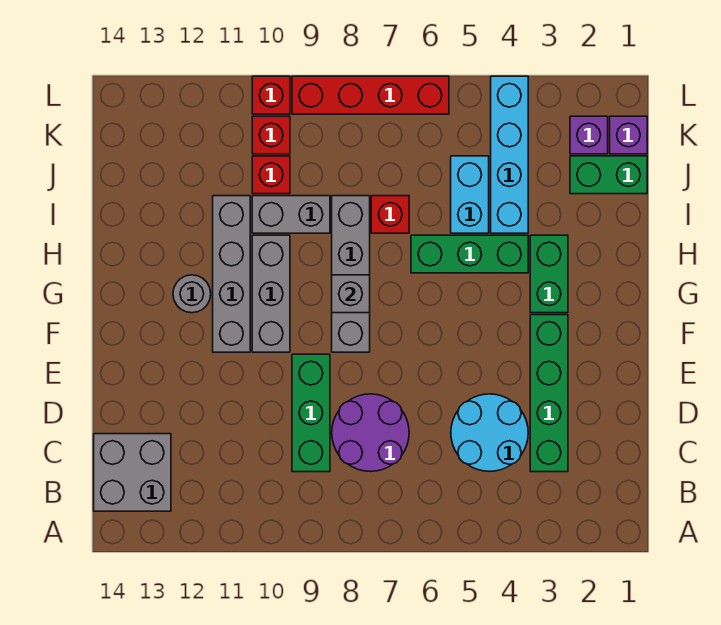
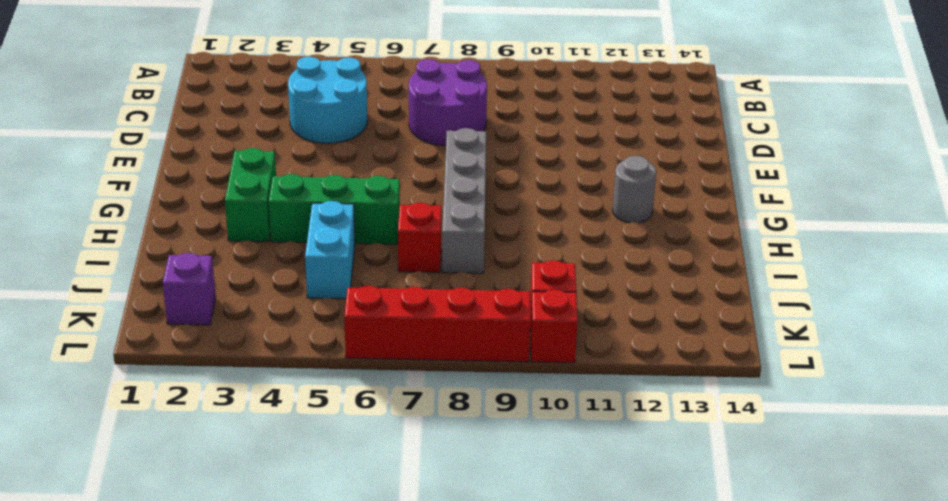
none -> grey 2x2 brick [94,434,171,511]
none -> green 1x4 brick [530,315,568,472]
none -> green 1x3 brick [292,354,330,472]

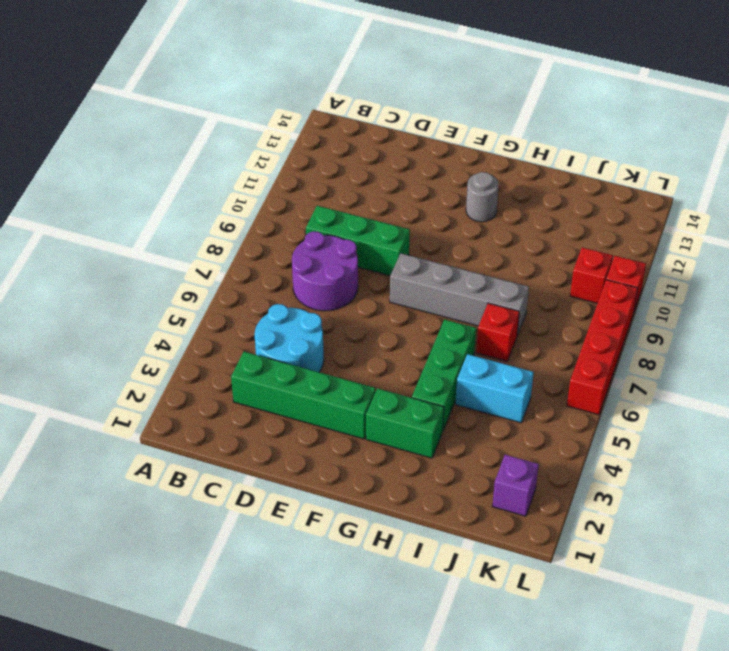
none -> grey 2x2 brick [94,434,171,511]
none -> grey 1x3 brick [252,235,290,352]
none -> grey 1x4 brick [213,196,250,352]

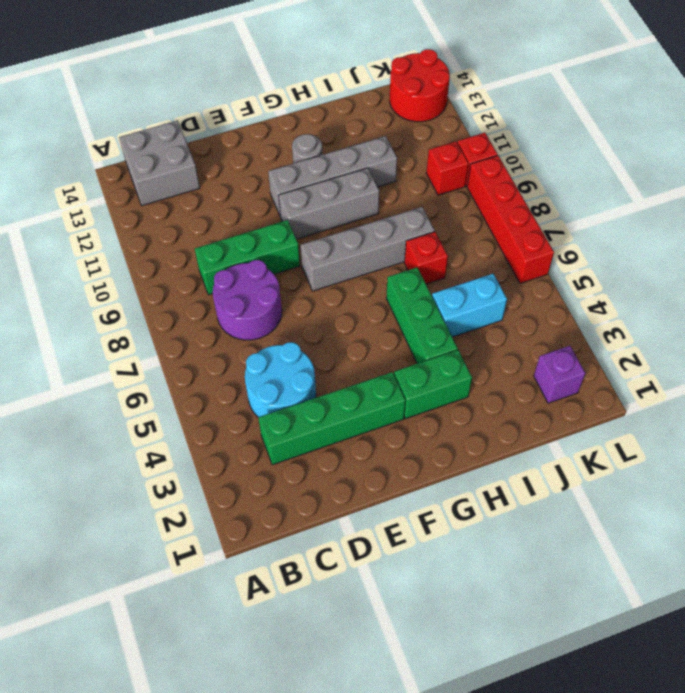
red 2x2 round brick [390,49,450,122] -> none
none -> cyan 1x4 brick [491,76,528,233]
none -> grey 1x2 brick [252,196,330,233]
none -> green 1x2 brick [570,156,647,194]

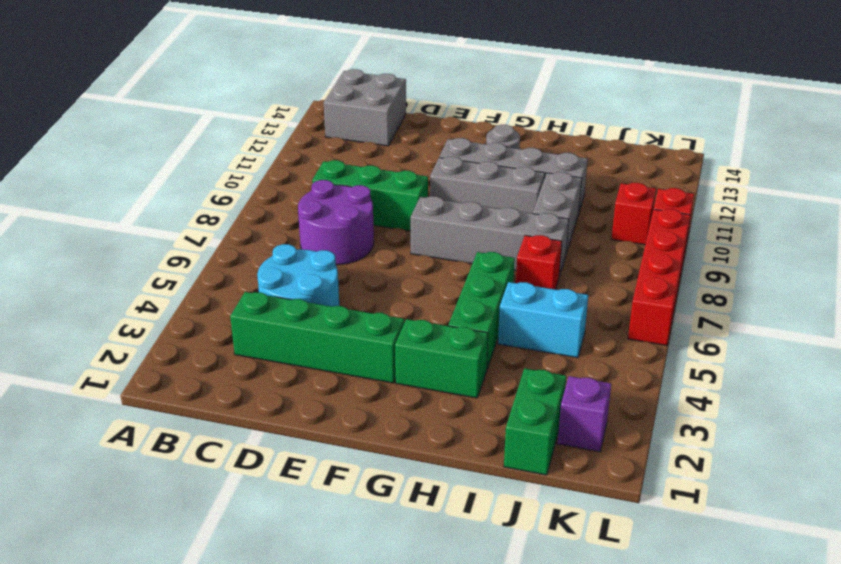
none -> cyan 1x4 brick [491,76,528,233]
none -> red 1x1 brick [252,156,290,194]
none -> purple 1x1 brick [610,116,647,154]

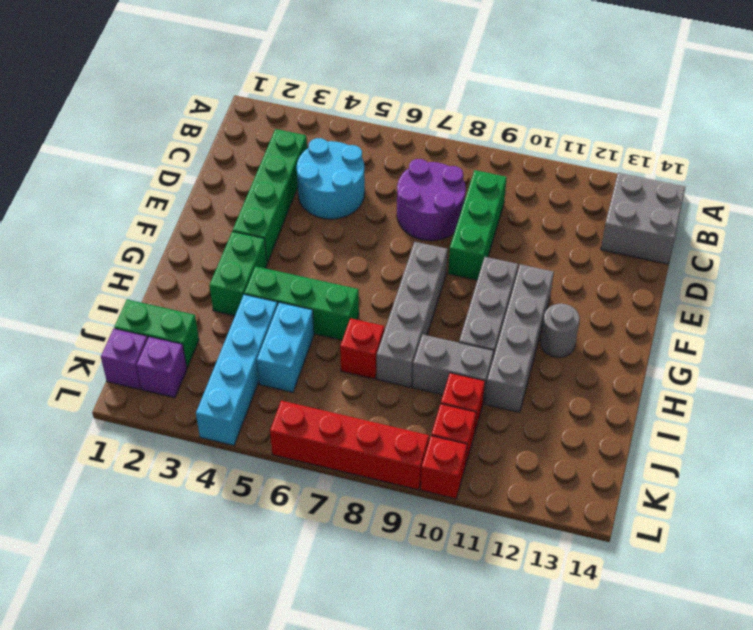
none -> grey 1x1 brick [332,275,370,313]

